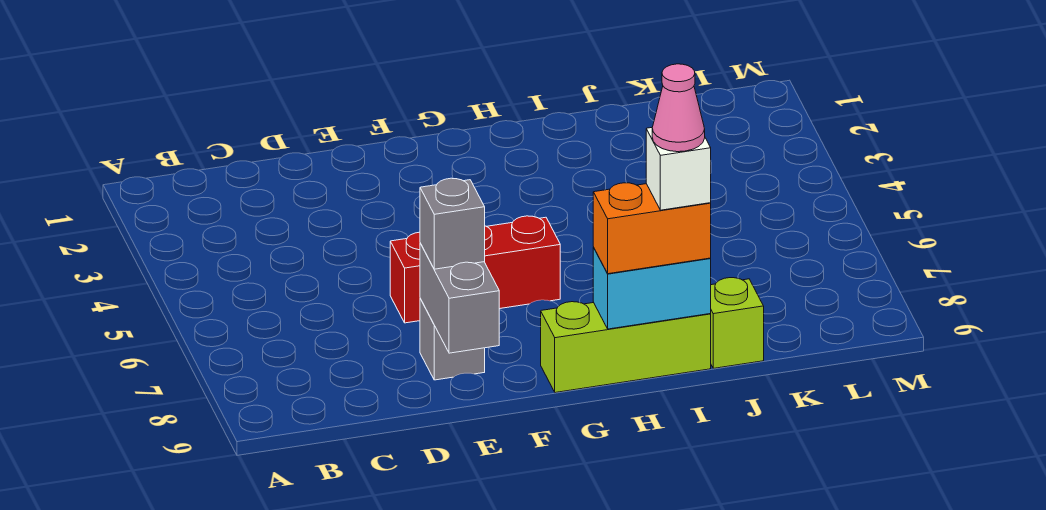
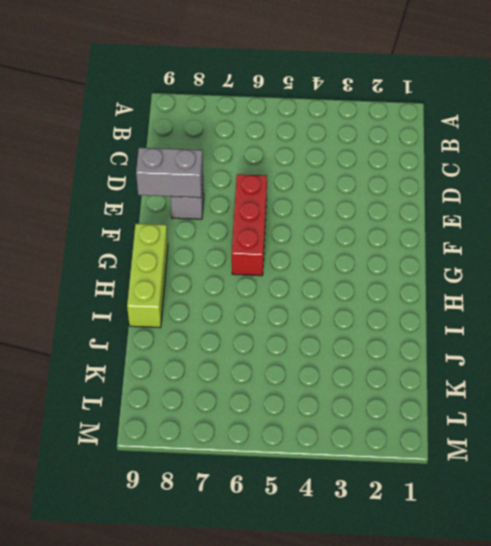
none -> lime 1x1 brick [711,278,764,368]
none -> cyan 1x2 brick [593,247,711,329]

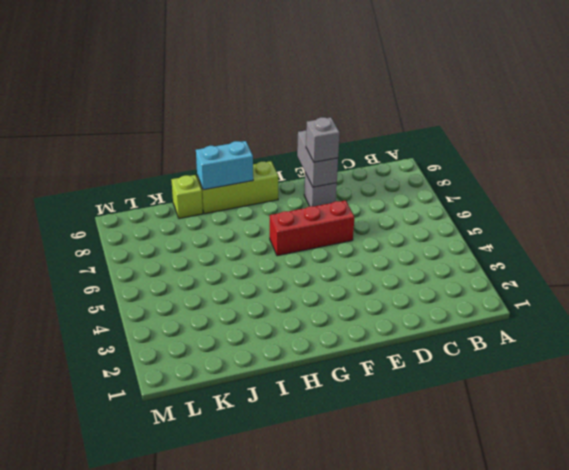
none -> orange 1x2 brick [593,183,711,274]
none -> white 1x1 brick [646,128,711,210]

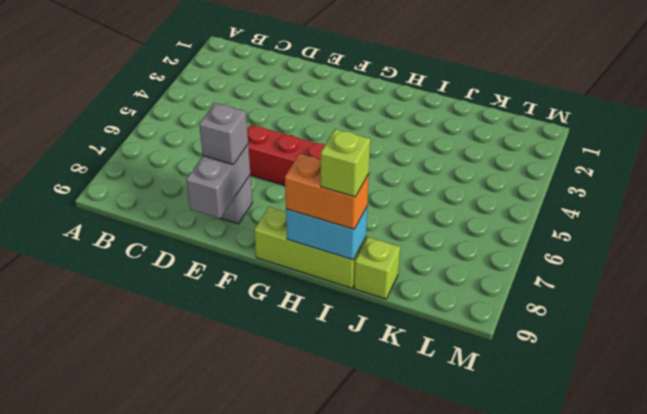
lime 1x1 brick [321,129,370,197] -> white 1x1 brick [646,128,711,210]
none -> pink 1x1 cone [652,64,705,152]

